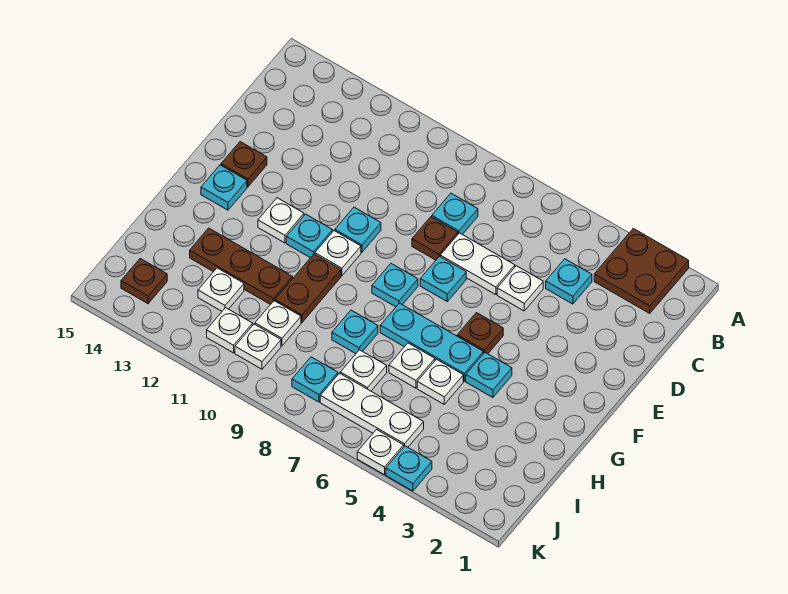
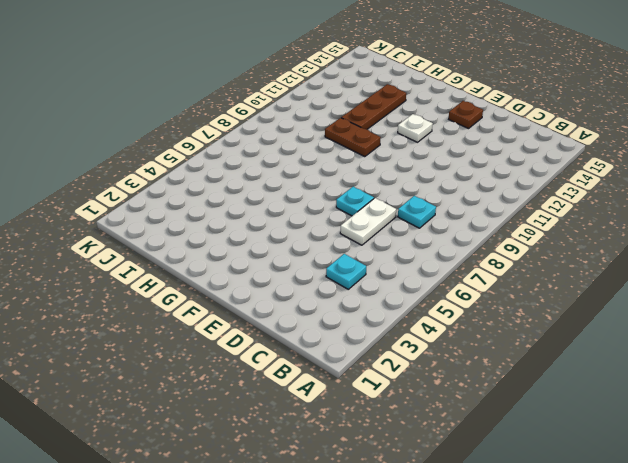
none -> brown 2x2 plate [594,229,689,313]
none -> white 1x1 plate [497,266,543,311]
none -> brown 1x1 plate [412,217,458,260]
none -> cyan 1x1 plate [335,207,381,252]

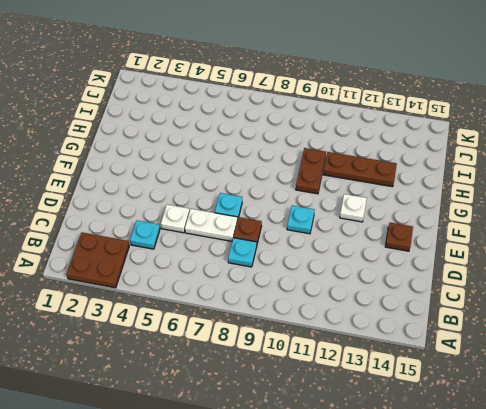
none -> brown 1x1 plate [457,313,503,354]
none -> cyan 1x1 plate [372,264,418,307]
none -> white 1x1 plate [315,231,361,276]
none -> cyan 1x1 plate [286,214,333,258]

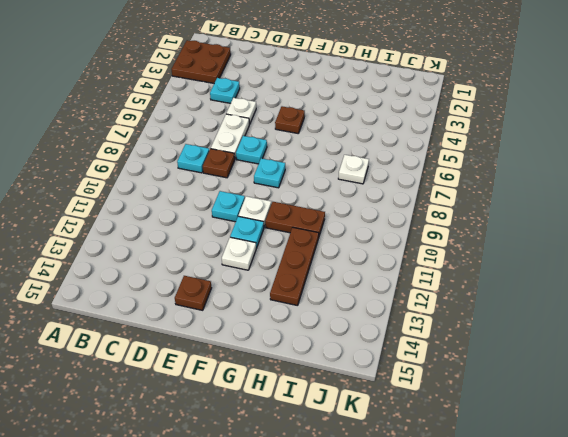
none -> cyan 1x1 plate [201,165,247,210]
none -> cyan 1x1 plate [466,353,512,398]
none -> cyan 1x3 plate [380,303,483,381]
none -> white 1x1 plate [417,359,463,404]

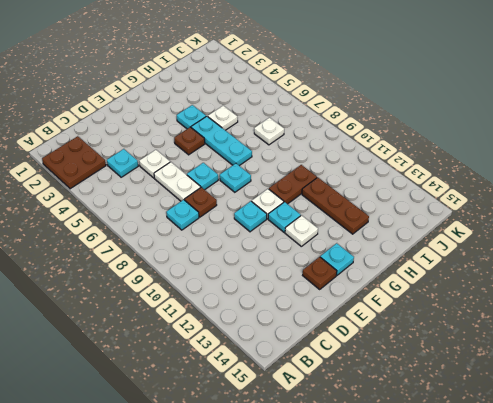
none -> white 1x1 plate [389,343,435,388]
none -> cyan 1x1 plate [332,310,378,354]
none -> white 1x1 plate [255,301,301,346]
none -> white 1x1 plate [198,268,244,311]

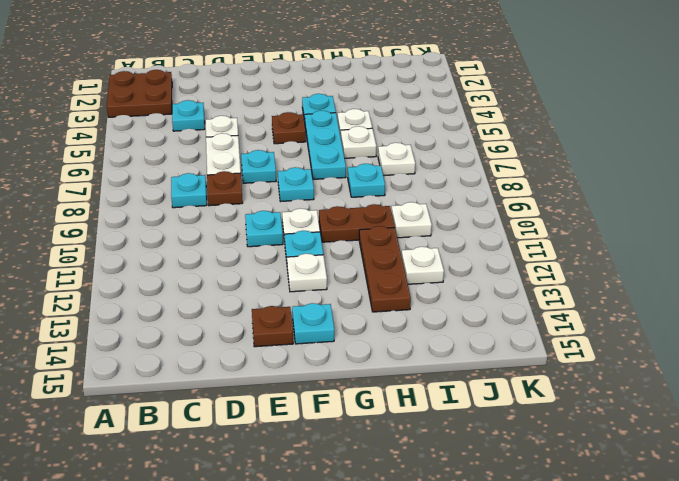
none -> white 1x3 plate [320,373,424,447]
none -> cyan 1x1 plate [292,357,338,402]
none -> white 1x1 plate [235,324,281,369]
none -> white 1x1 plate [207,308,253,353]

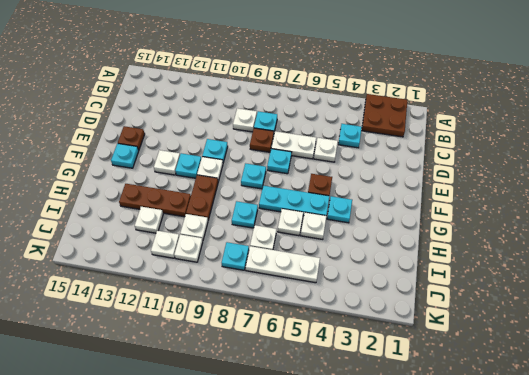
white 1x1 plate [233,108,257,132] -> white 1x1 plate moved to [357,430,404,475]
none -> brown 1x1 plate [121,259,167,304]
none -> cyan 1x1 plate [386,446,432,491]

